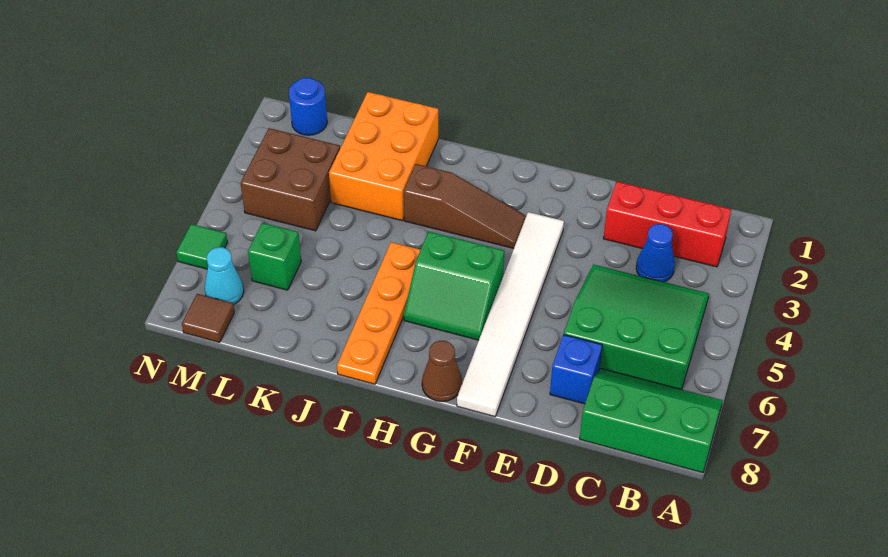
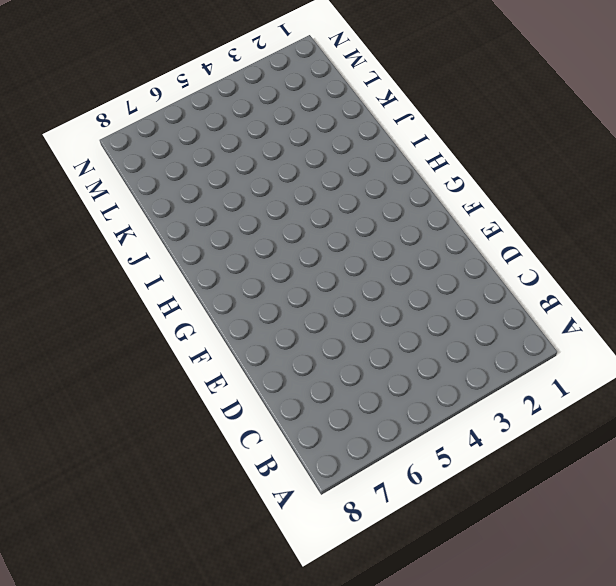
none -> green 2x3 slope [580,369,723,473]
none -> red 1x3 brick [603,181,731,267]
none -> green 3x3 slope [564,265,709,389]

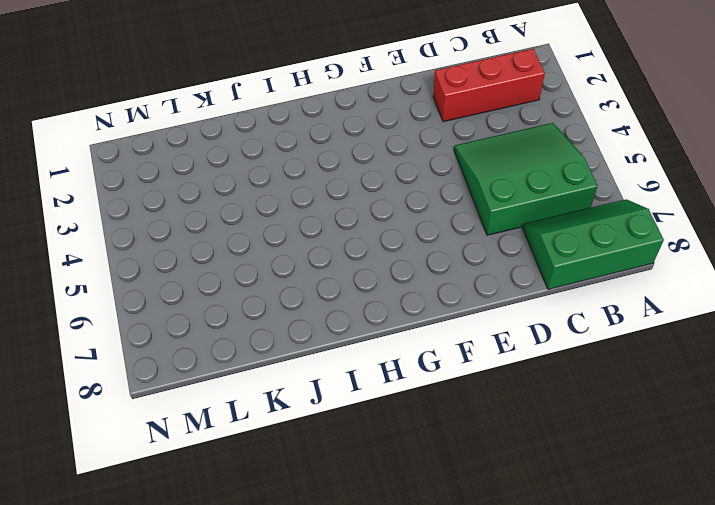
none -> blue 1x1 cone [636,224,675,282]
none -> blue 1x1 brick [550,335,602,404]
none -> white 1x6 tile [457,212,564,417]

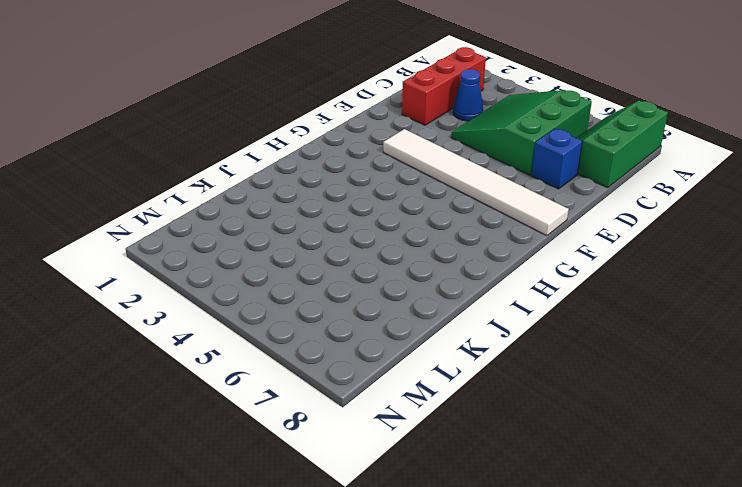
none -> brown 1x3 slope [404,164,526,248]
none -> green 2x2 slope [404,232,504,340]
none -> brown 1x1 cone [422,341,462,402]

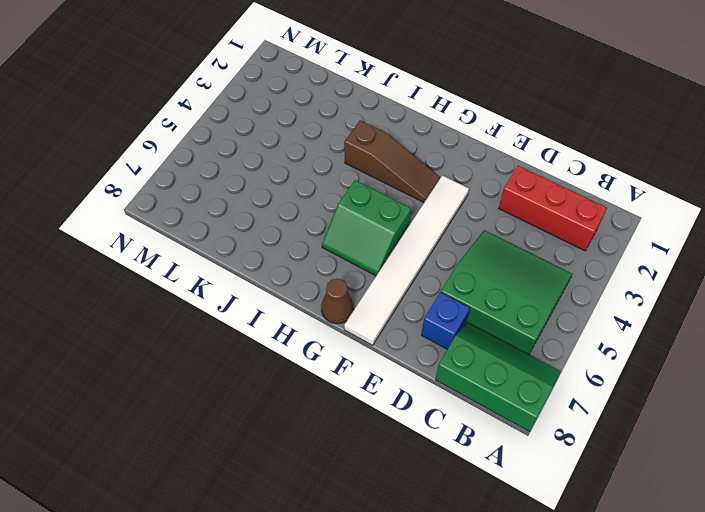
none -> blue 1x1 cone [636,224,675,282]
none -> orange 1x4 plate [337,242,420,384]
none -> orange 2x3 brick [329,92,438,221]

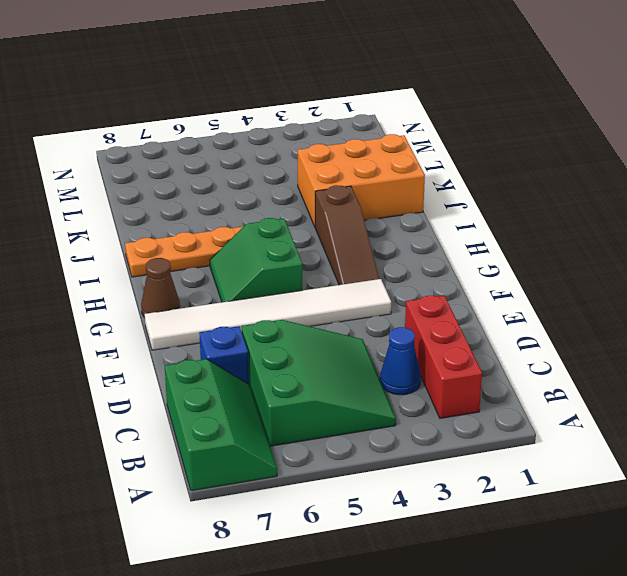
none -> brown 2x2 brick [241,128,340,231]
none -> green 1x1 brick [248,223,301,290]
none -> blue 1x1 round brick [289,78,327,135]

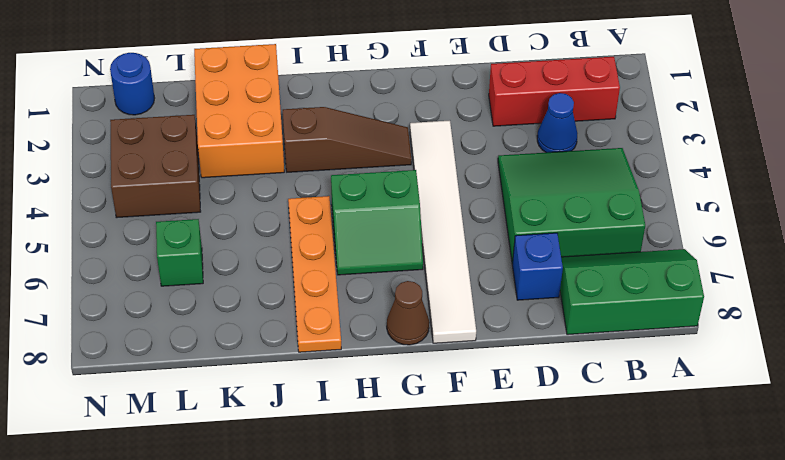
none -> cyan 1x1 cone [205,247,244,305]
none -> brown 1x1 tile [182,294,234,342]
none -> green 1x1 tile [176,224,227,269]

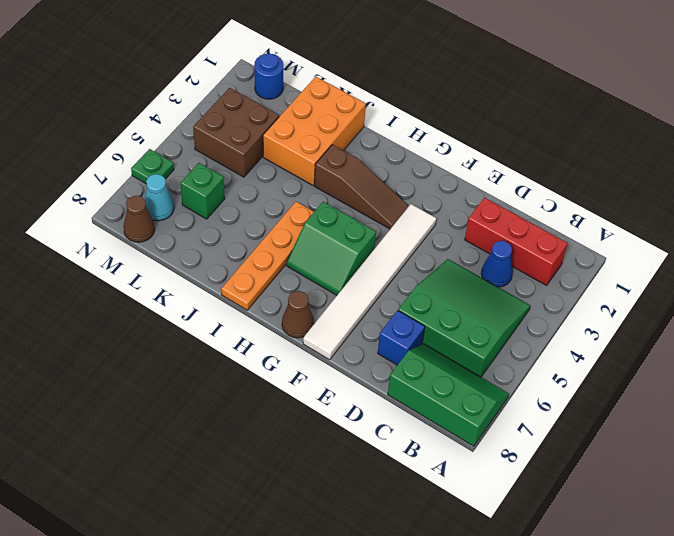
brown 1x1 cone [123,196,155,242] -> brown 1x1 tile [182,294,234,342]
green 1x1 plate [131,149,174,184] -> green 1x1 tile [176,224,227,269]

